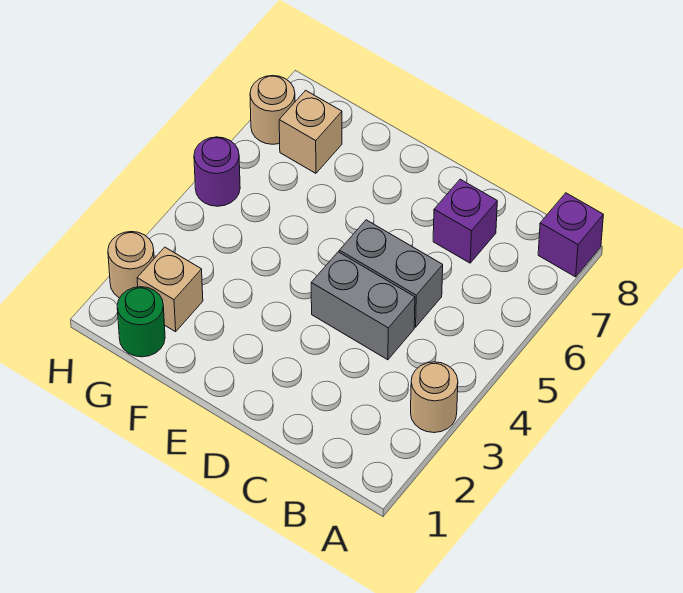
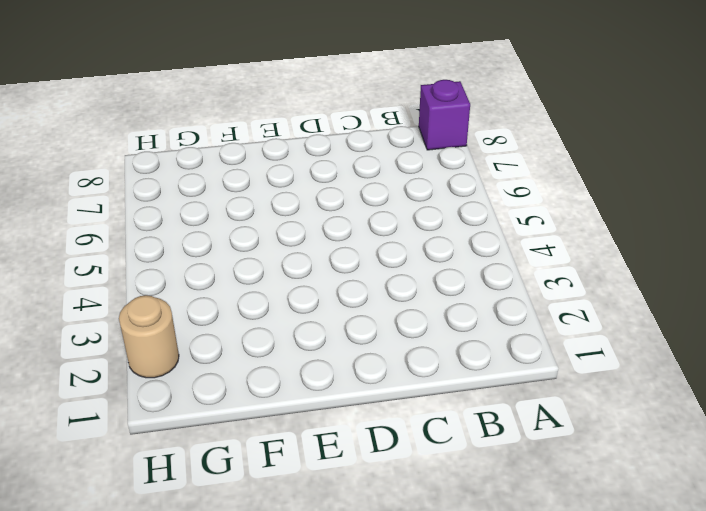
none -> tan 1x1 round brick [411,362,458,433]
none -> grey 1x2 brick [311,252,415,360]

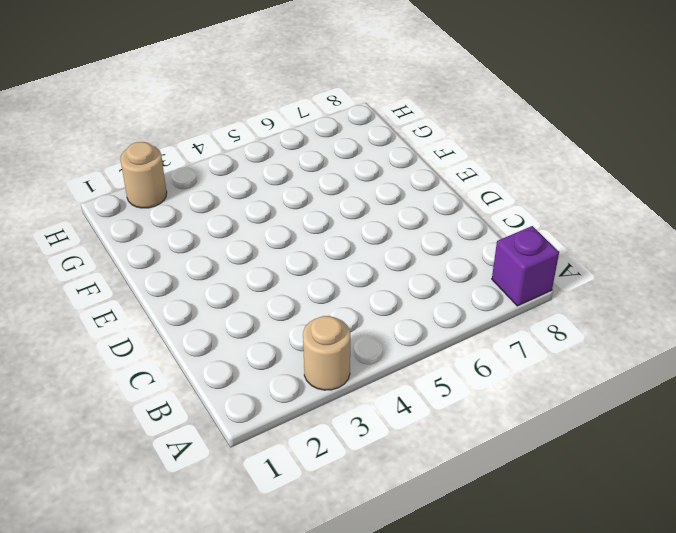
none -> grey 1x2 brick [311,252,415,360]
none -> grey 1x2 brick [339,220,443,327]

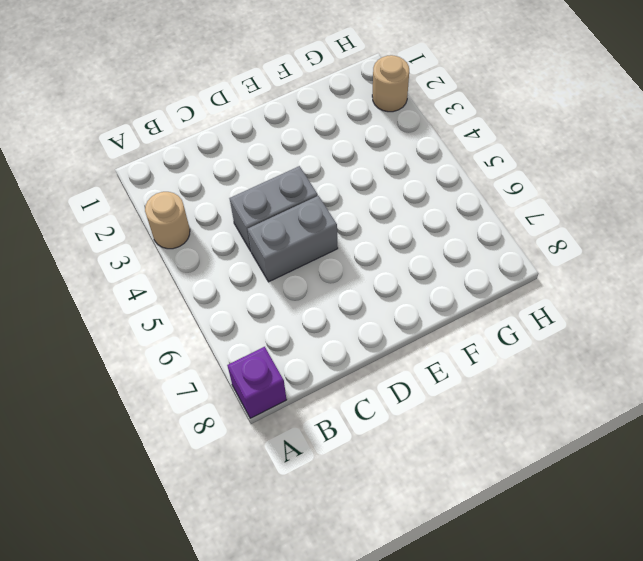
none -> purple 1x1 brick [433,179,497,263]
none -> green 1x1 round brick [117,287,165,357]

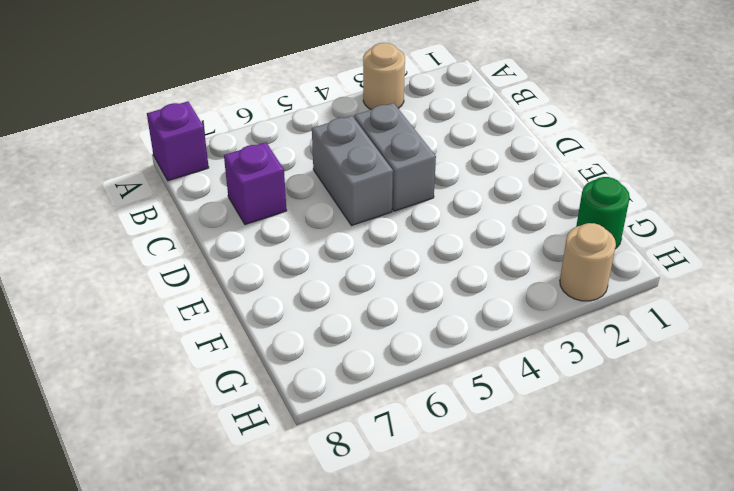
none -> tan 1x1 brick [137,247,203,332]
none -> tan 1x1 brick [279,90,342,173]

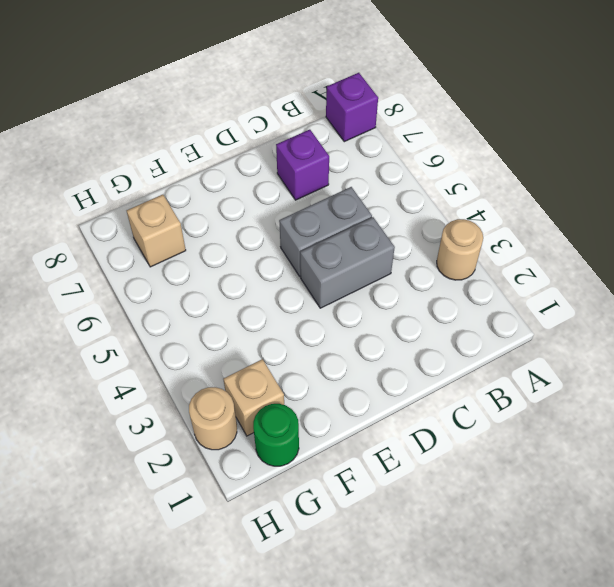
none -> purple 1x1 round brick [194,137,240,206]
none -> tan 1x1 round brick [250,76,295,144]

